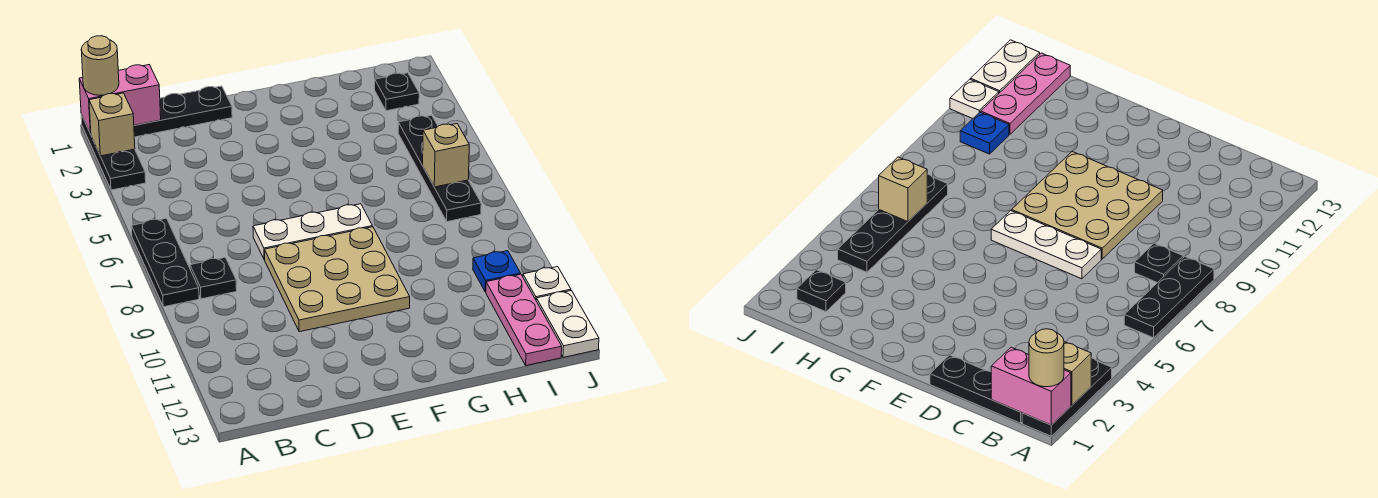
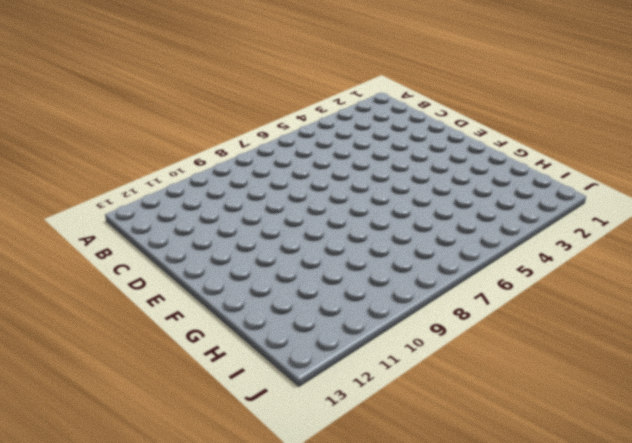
none -> black 1x3 plate [81,115,146,190]
none -> black 1x3 plate [131,218,199,307]
none -> black 1x3 plate [134,86,232,137]

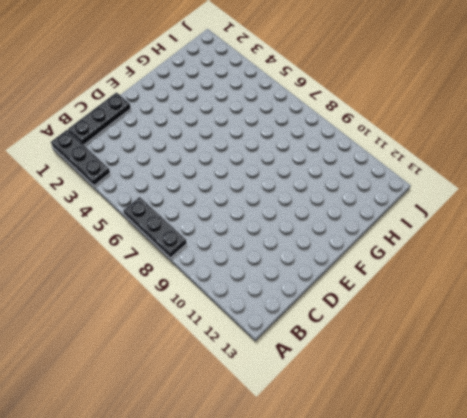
none -> black 1x1 plate [190,258,237,299]
none -> white 1x3 plate [253,204,372,260]
none -> tan 3x3 plate [264,227,410,332]

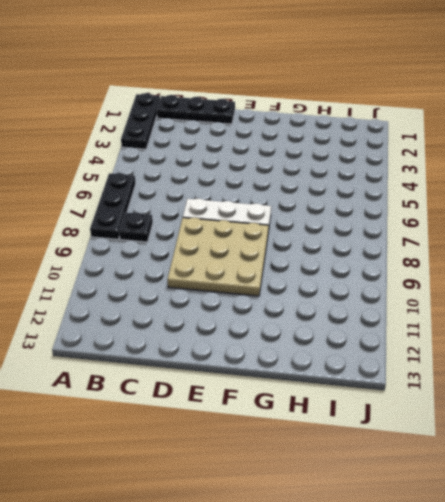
none -> black 1x1 plate [375,73,419,111]
none -> black 1x4 plate [398,115,481,222]
none -> blue 1x1 plate [473,251,521,292]

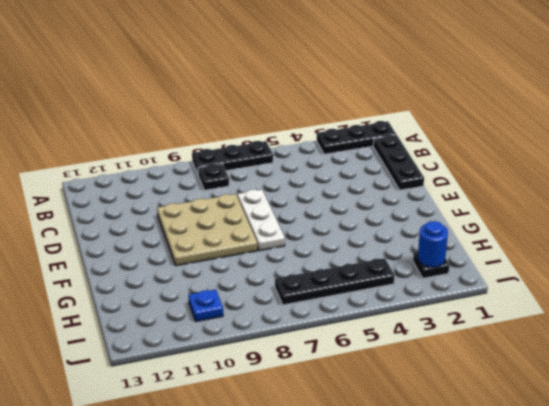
blue 1x1 round brick [418,221,448,267] -> none
none -> pink 1x3 plate [486,274,562,366]
none -> white 1x1 plate [523,267,571,299]
none -> white 1x2 plate [536,291,599,357]

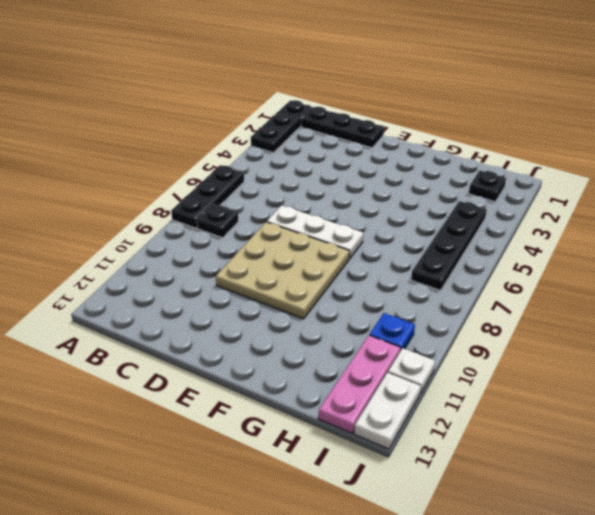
none -> pink 1x2 brick [79,65,161,134]
none -> tan 1x1 brick [89,93,135,156]
none -> tan 1x1 brick [423,124,469,187]

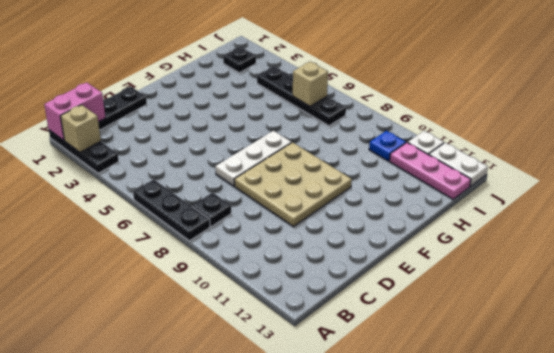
none -> tan 1x1 round brick [81,36,119,95]

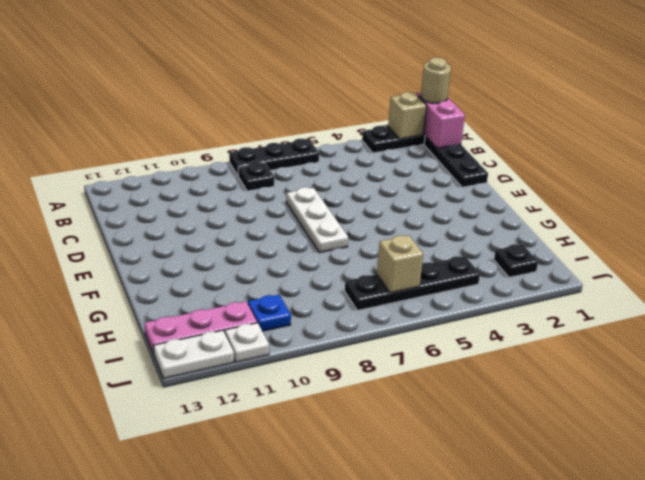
none -> tan 3x3 plate [264,227,410,332]

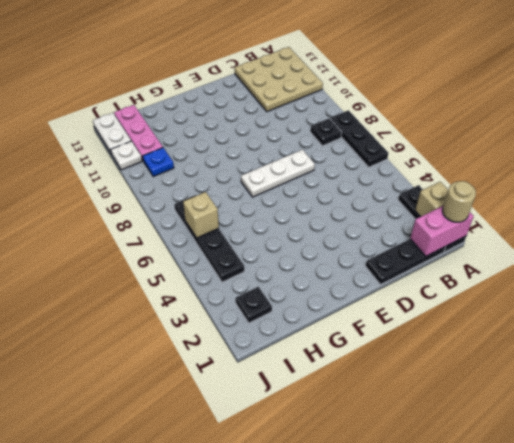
tan 3x3 plate [234,47,323,112] -> tan 3x3 plate moved to [264,227,410,332]

